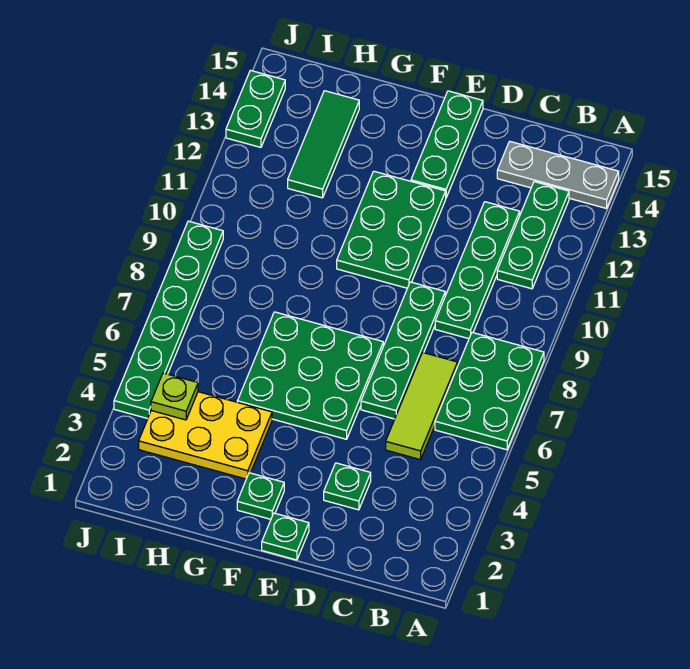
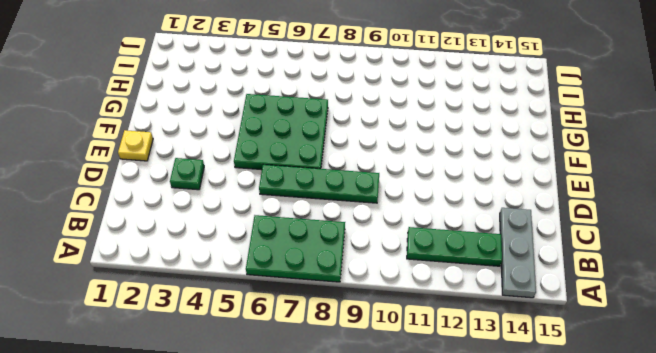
yellow 1x1 plate [118,130,153,161] -> green 1x1 plate [262,513,309,560]
none -> lime 1x3 tile [386,352,458,460]
none -> green 1x4 plate [435,202,520,339]
none -> green 2x3 plate [337,171,446,288]

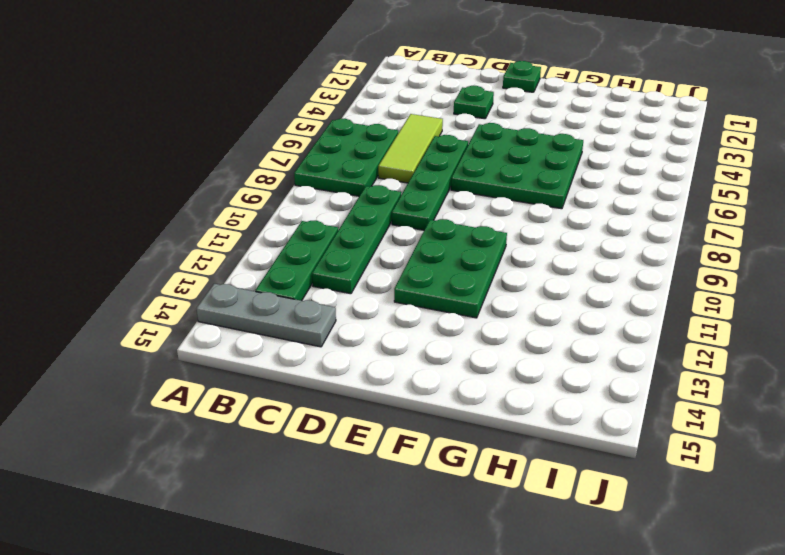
none -> green 1x3 plate [411,91,483,197]
none -> green 1x1 plate [237,473,284,519]
none -> yellow 2x3 plate [139,392,272,479]

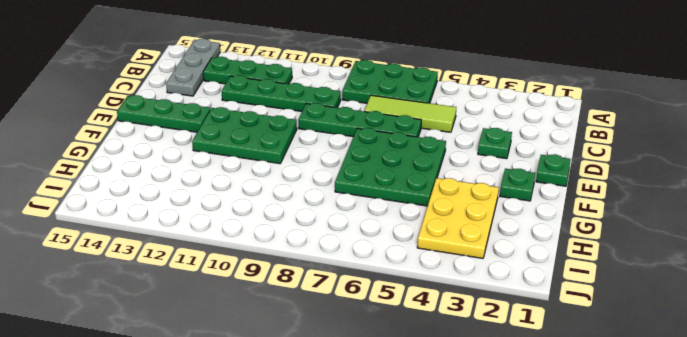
none -> green 1x3 tile [288,91,359,198]
none -> green 1x6 plate [114,221,223,419]
none -> green 1x2 plate [226,70,285,147]

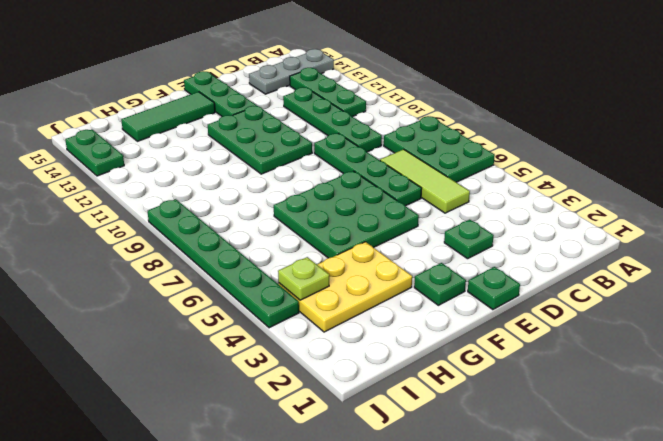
green 1x3 tile [121,92,215,141] -> green 1x3 tile turned to [288,91,359,198]

